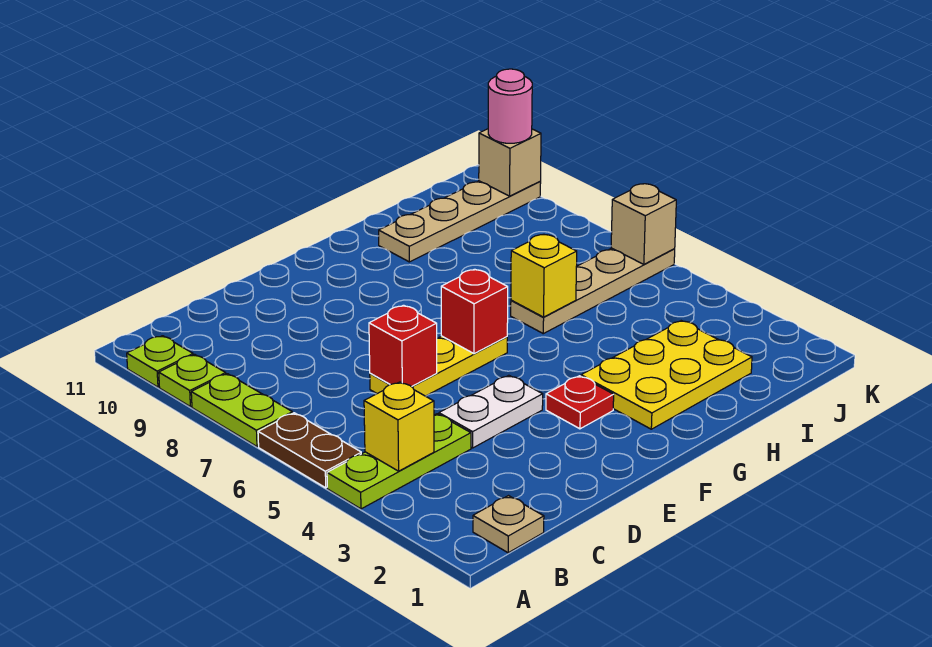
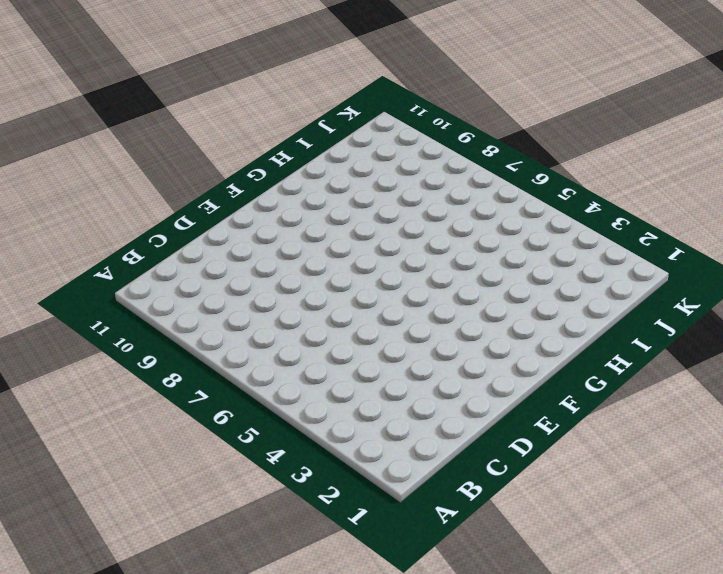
none -> lime 1x3 plate [327,414,471,509]
none -> brown 1x2 plate [258,413,361,488]
none -> lime 1x2 plate [191,374,293,447]

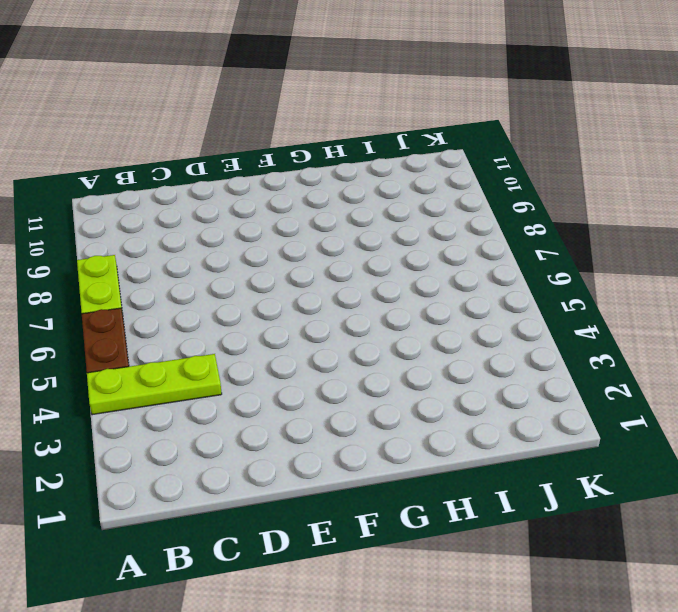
none -> lime 1x1 plate [159,354,226,407]
none -> lime 1x1 plate [127,336,193,387]
none -> tan 1x1 plate [473,496,544,553]

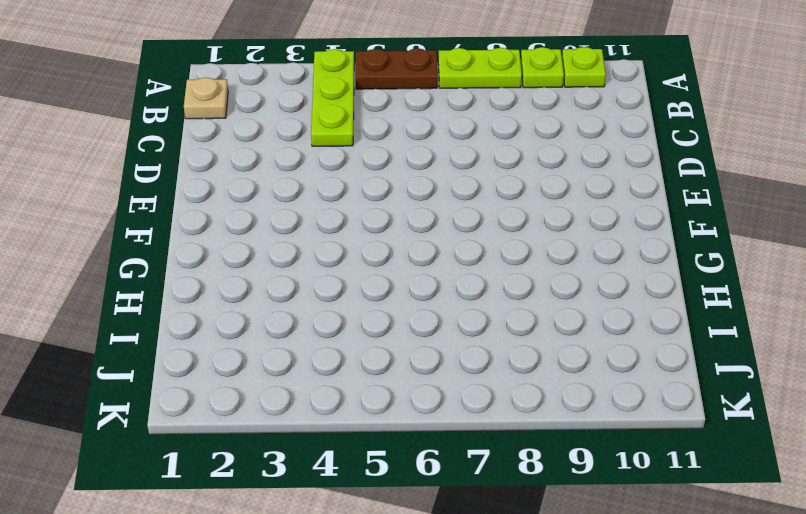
none -> white 1x2 plate [439,375,543,448]
none -> yellow 1x3 plate [370,336,507,396]
none -> red 1x1 plate [546,376,614,429]

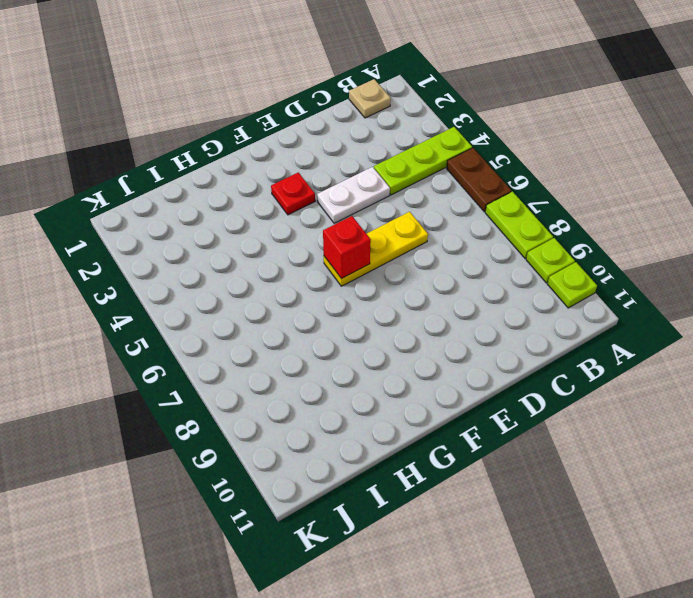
none -> yellow 2x3 plate [581,321,752,429]
none -> tan 1x4 plate [511,248,675,334]
none -> tan 1x4 plate [379,181,541,262]

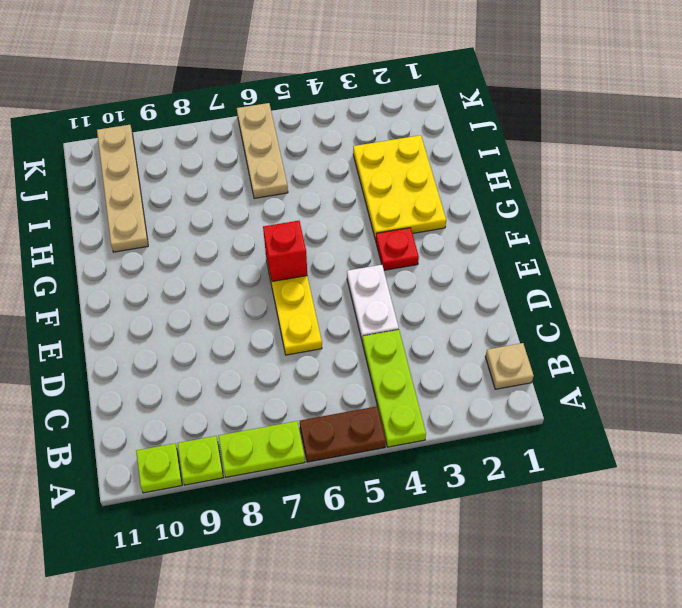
tan 1x3 plate [237,103,288,198] -> tan 1x4 plate [511,248,675,334]
none -> yellow 1x1 brick [364,382,434,471]
none -> red 1x1 brick [369,305,437,387]
none -> yellow 1x1 brick [511,234,577,317]

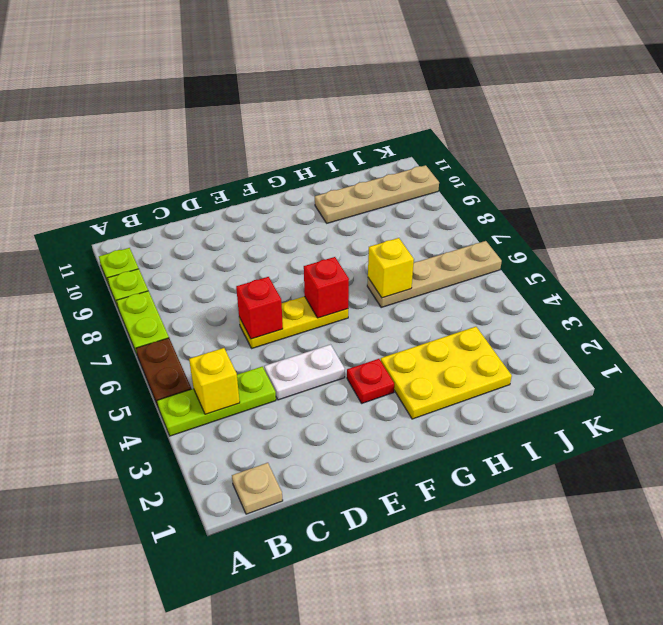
none -> tan 1x1 brick [611,184,676,264]
none -> tan 1x1 brick [479,129,541,196]
none -> pink 1x1 round brick [488,69,532,143]

